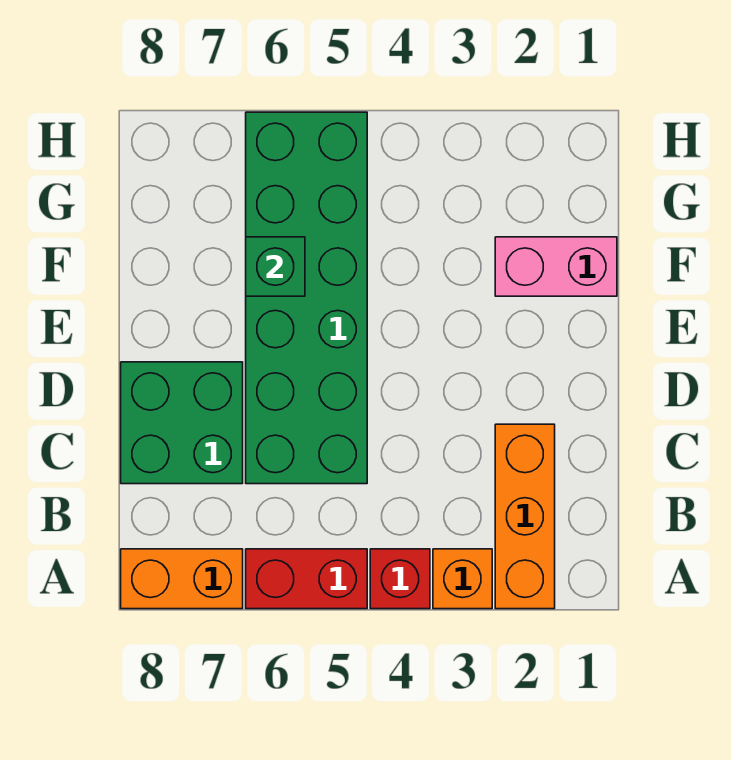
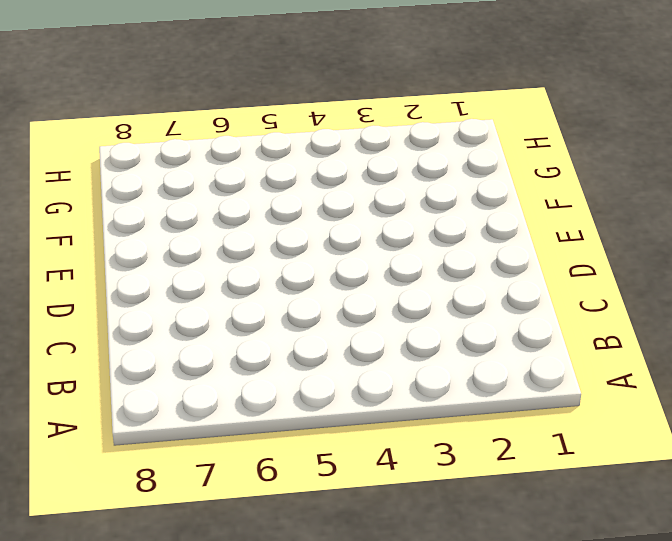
none -> orange 1x3 brick [495,424,555,609]
none -> orange 1x1 brick [433,549,492,609]

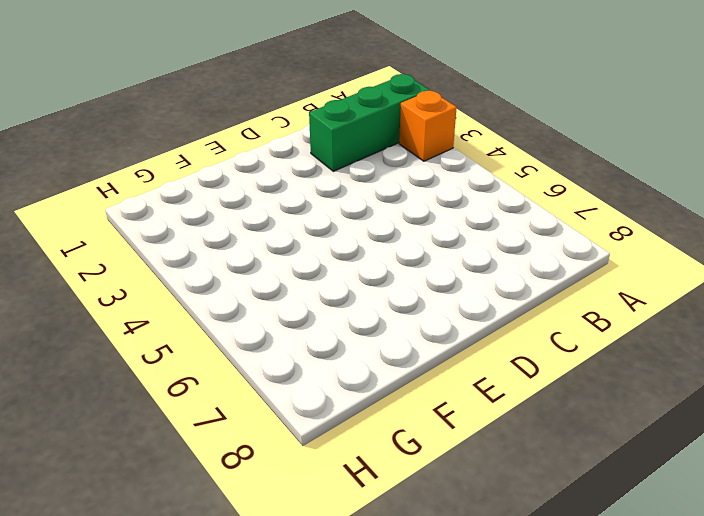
green 1x3 brick [309,74,429,171] -> orange 1x3 brick [495,424,555,609]
none -> red 1x1 brick [370,549,430,609]
none -> red 1x2 brick [246,549,367,609]

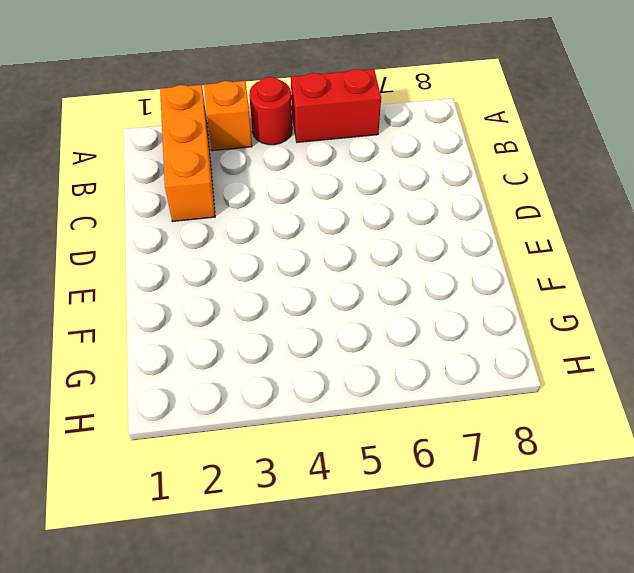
red 1x1 round brick [249,77,292,145] -> red 1x1 brick [370,549,430,609]
none -> orange 1x2 brick [121,549,243,609]
none -> green 2x6 brick [246,112,367,484]

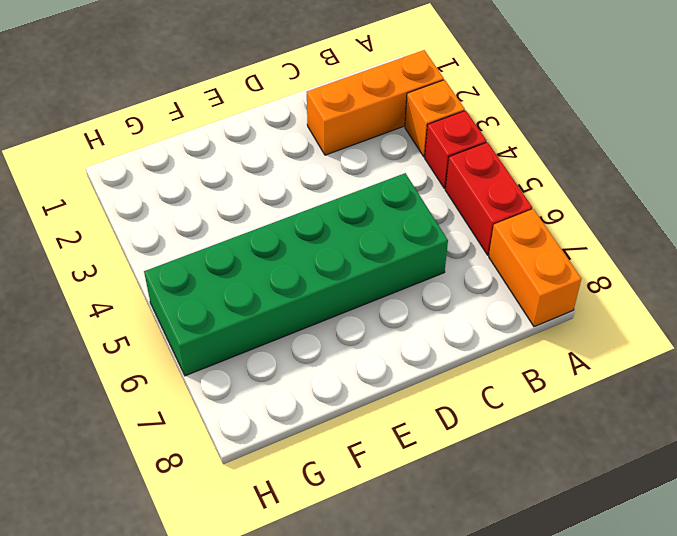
none -> green 2x2 brick [121,362,243,484]
none -> pink 1x2 brick [495,237,617,296]

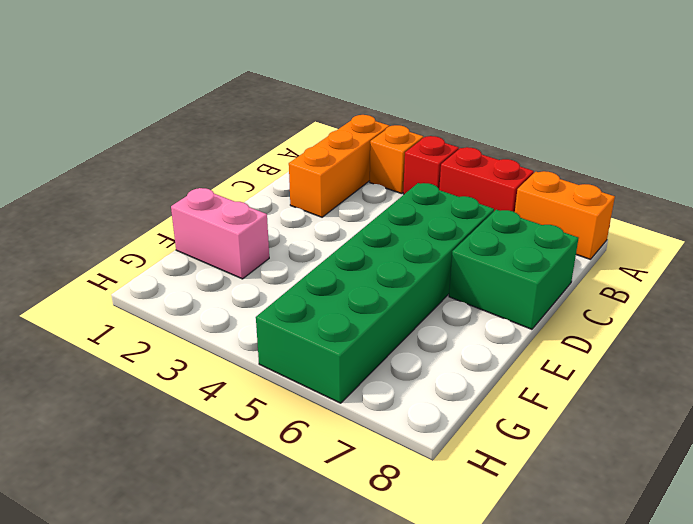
none -> green 1x1 brick [246,237,305,296]

